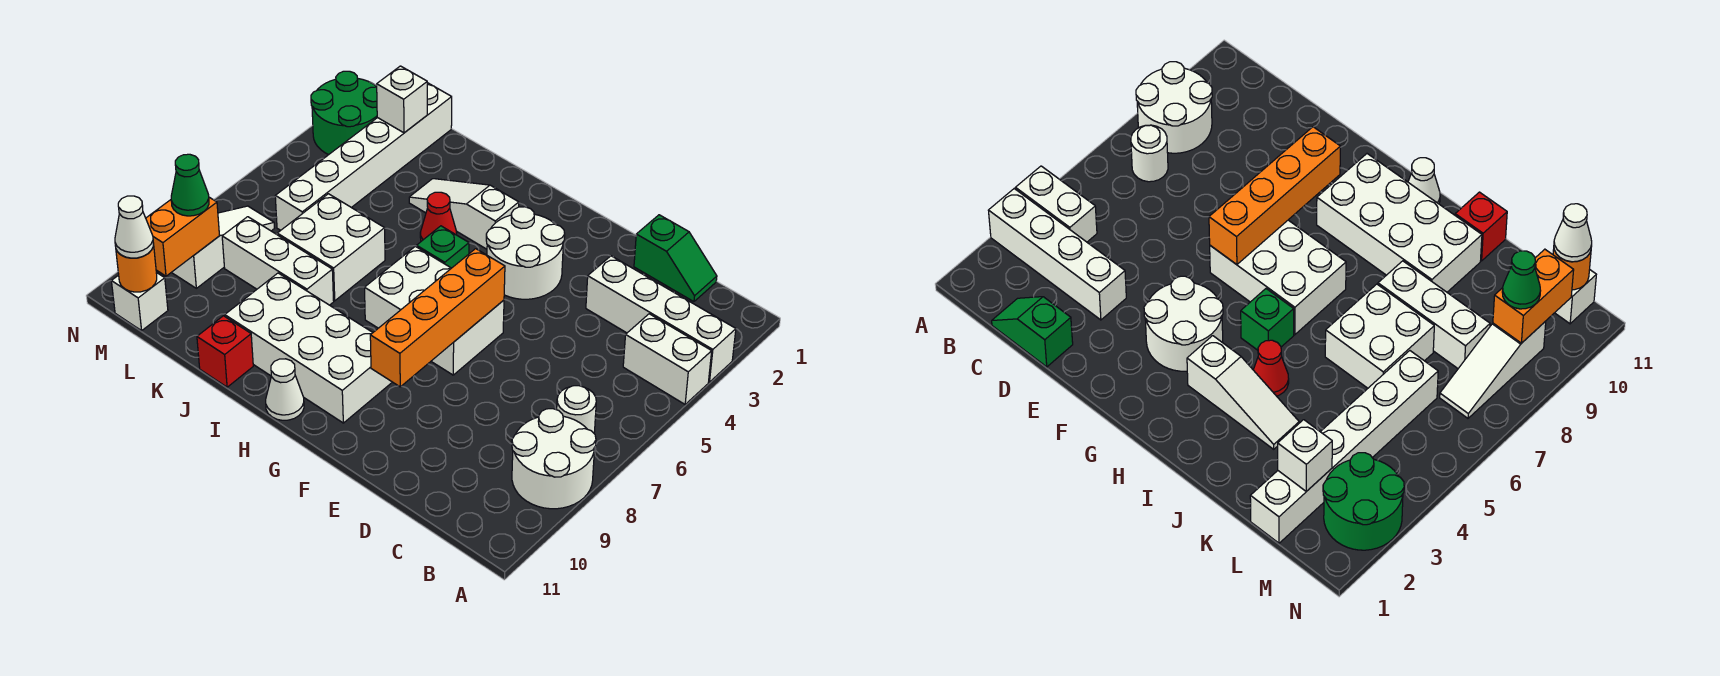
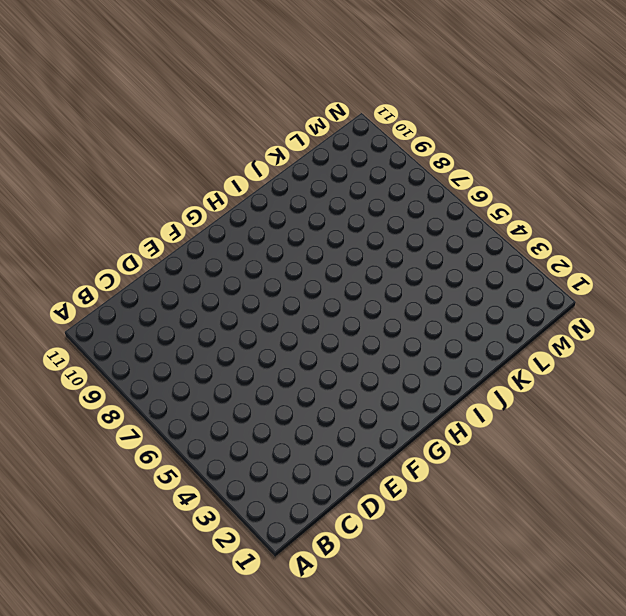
none -> white 1x4 brick [586,256,736,382]
none -> white 1x2 brick [623,314,712,404]
none -> white 2x2 round brick [512,409,596,509]

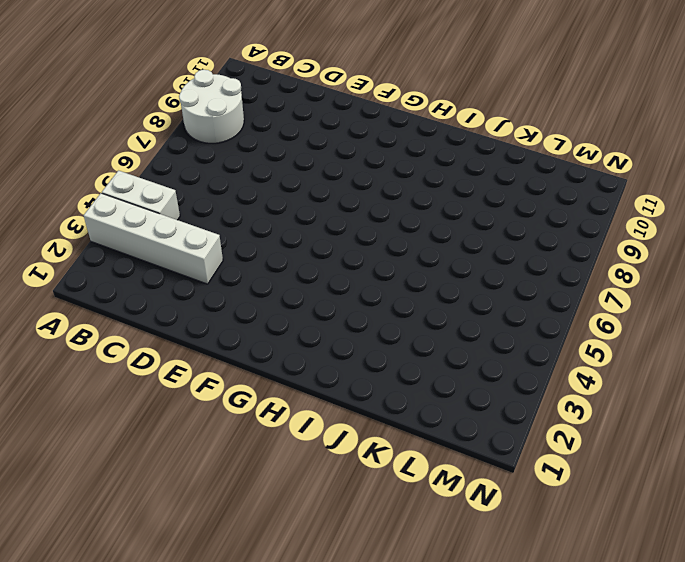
none -> white 1x1 round brick [557,386,596,433]
none -> green 1x2 slope [634,215,717,302]
none -> white 2x2 round brick [486,207,565,299]

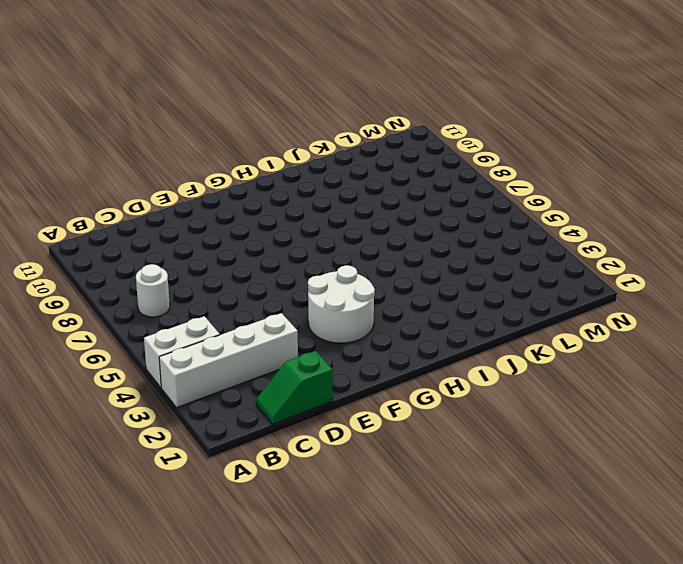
none -> white 2x2 round brick [512,409,596,509]
none -> white 2x3 brick [365,246,504,375]
none -> white 2x4 brick [225,273,392,423]

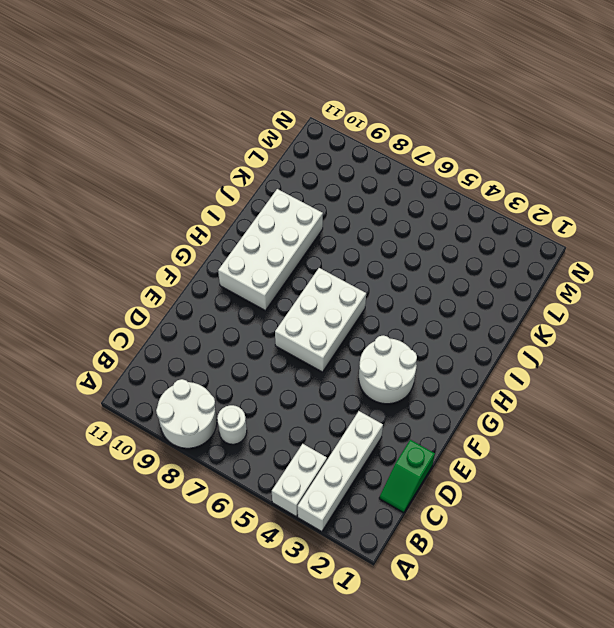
none -> white 1x3 slope [409,179,519,249]
none -> green 1x1 brick [417,226,469,268]
none -> white 1x1 cone [266,359,304,420]

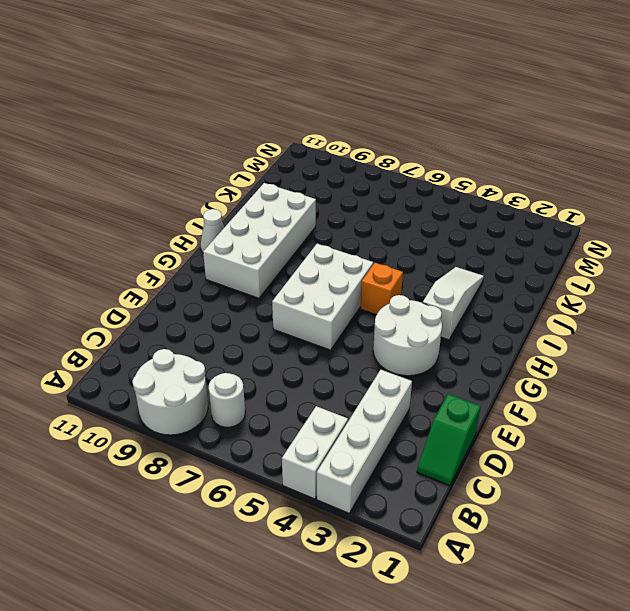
orange 1x1 brick [360,263,403,315] -> green 1x1 brick [417,226,469,268]
none -> red 1x1 cone [420,192,457,241]
none -> white 2x2 brick [277,194,385,301]
none -> white 1x3 brick [222,217,334,305]

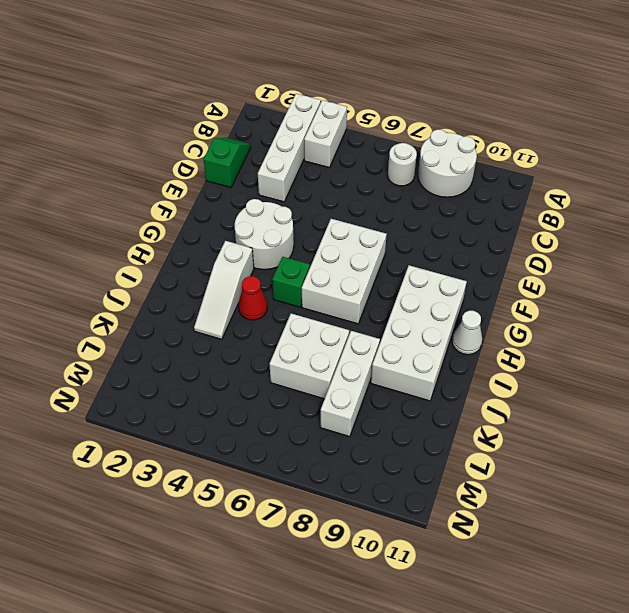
none -> red 1x1 brick [197,316,253,387]
none -> white 1x6 brick [275,83,452,230]
none -> green 2x2 round brick [311,71,377,155]

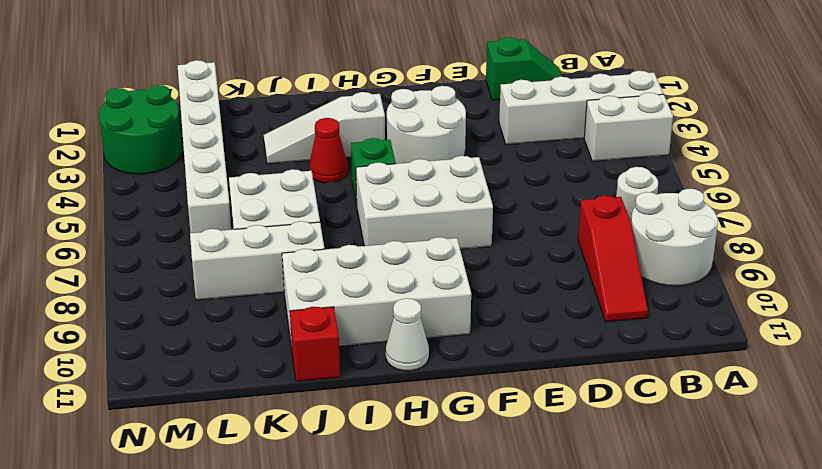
red 1x3 slope [578,196,648,322] -> none
none -> white 1x3 slope [171,206,274,288]
none -> white 1x1 brick [112,272,168,331]
none -> orange 1x4 brick [370,249,505,387]

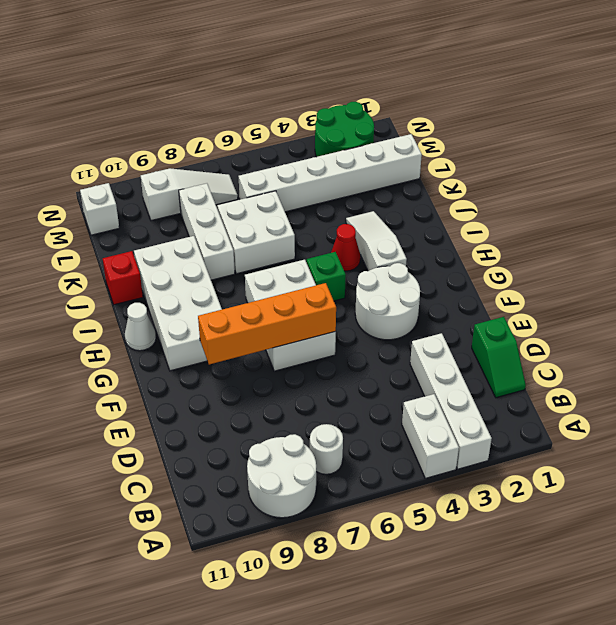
none -> white 1x1 brick [377,66,427,133]
none -> orange 1x2 brick [146,197,219,276]
none -> orange 1x1 round brick [116,243,157,292]

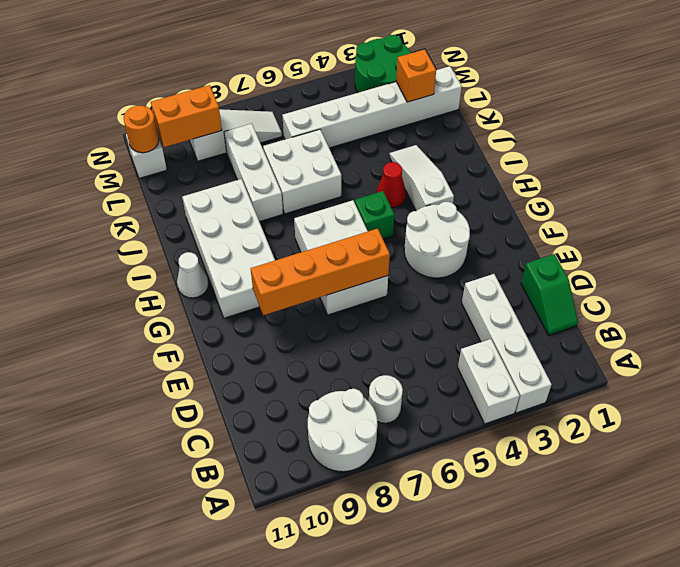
orange 1x1 brick [396,49,436,102] -> white 1x1 brick [377,66,427,133]
none -> red 1x1 brick [197,316,253,387]
none -> green 1x1 cone [171,154,209,216]
none -> white 1x1 cone [115,196,153,258]

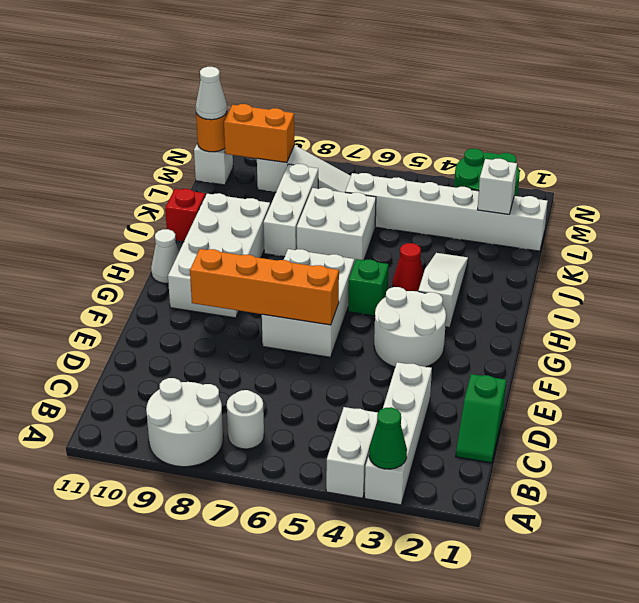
green 1x1 cone [369,407,407,469] -> green 1x1 cone moved to [171,154,209,216]

